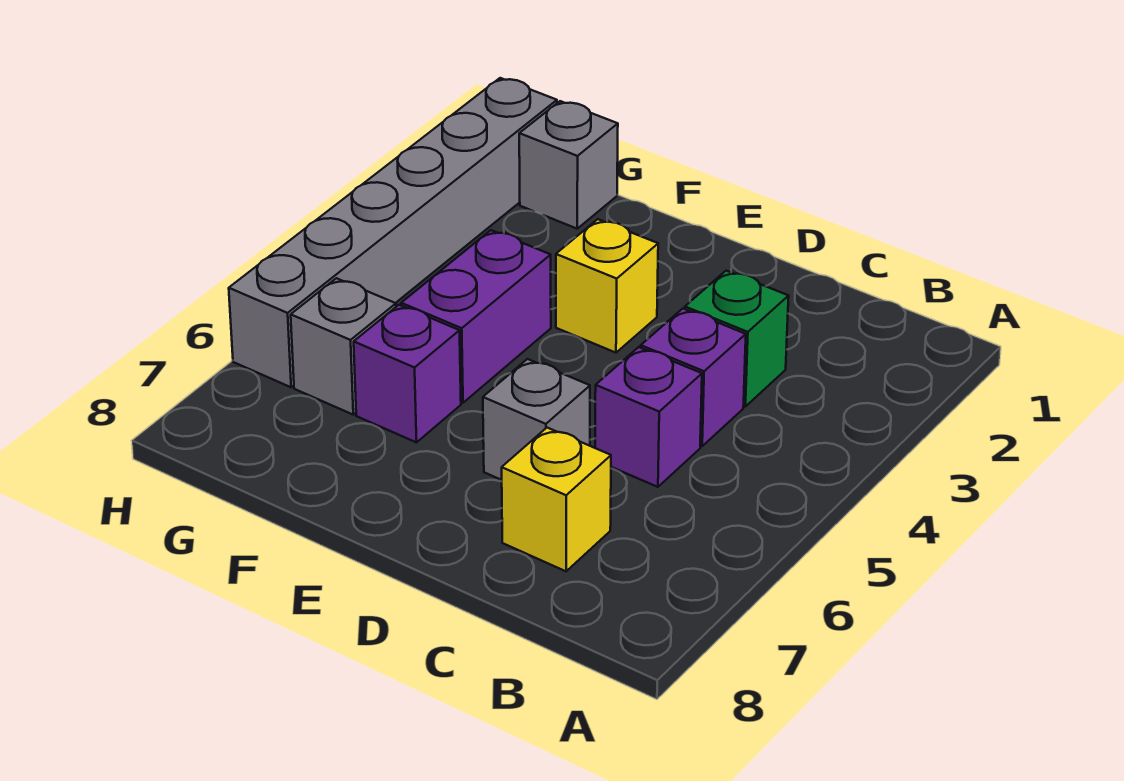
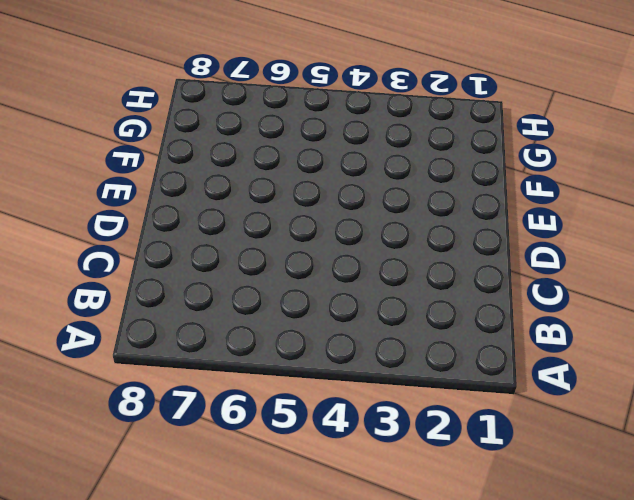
none -> green 1x1 brick [685,271,789,406]
none -> purple 1x1 brick [641,309,746,446]

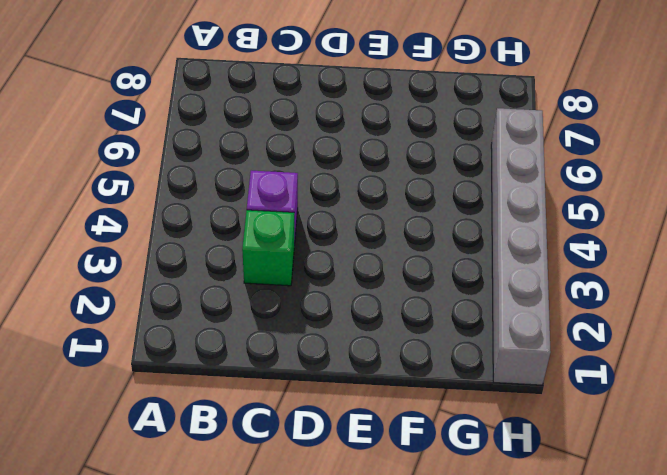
none -> purple 1x1 brick [595,347,702,487]
none -> yellow 1x1 brick [502,428,611,571]

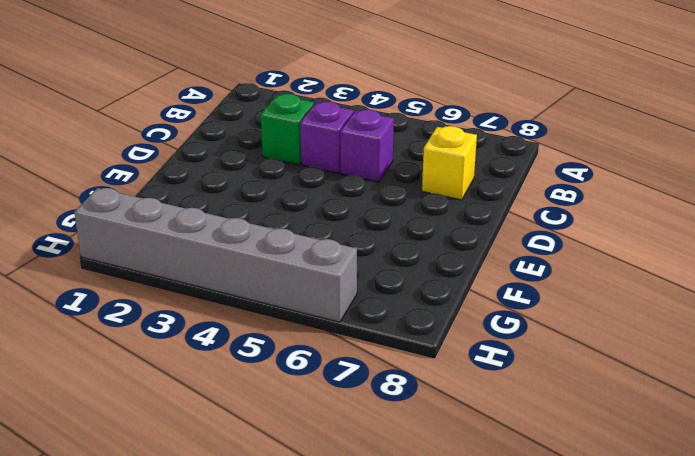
none -> grey 1x1 brick [483,359,590,480]
none -> yellow 1x1 brick [556,219,658,353]

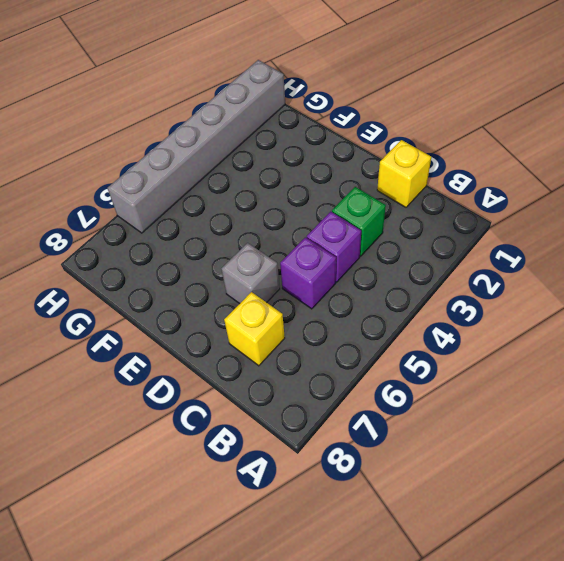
yellow 1x1 brick [377,140,431,207] -> yellow 1x1 brick moved to [556,219,658,353]
none -> purple 1x2 brick [401,230,551,403]
none -> purple 1x1 brick [354,305,461,442]

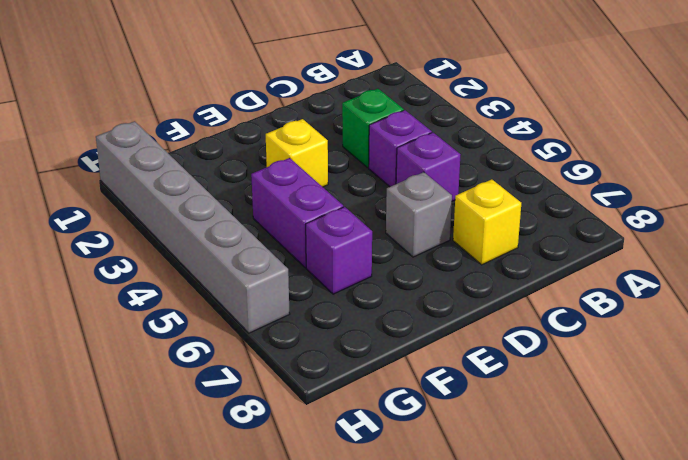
none -> grey 1x1 brick [519,101,618,229]
none -> grey 1x1 brick [291,278,396,415]

